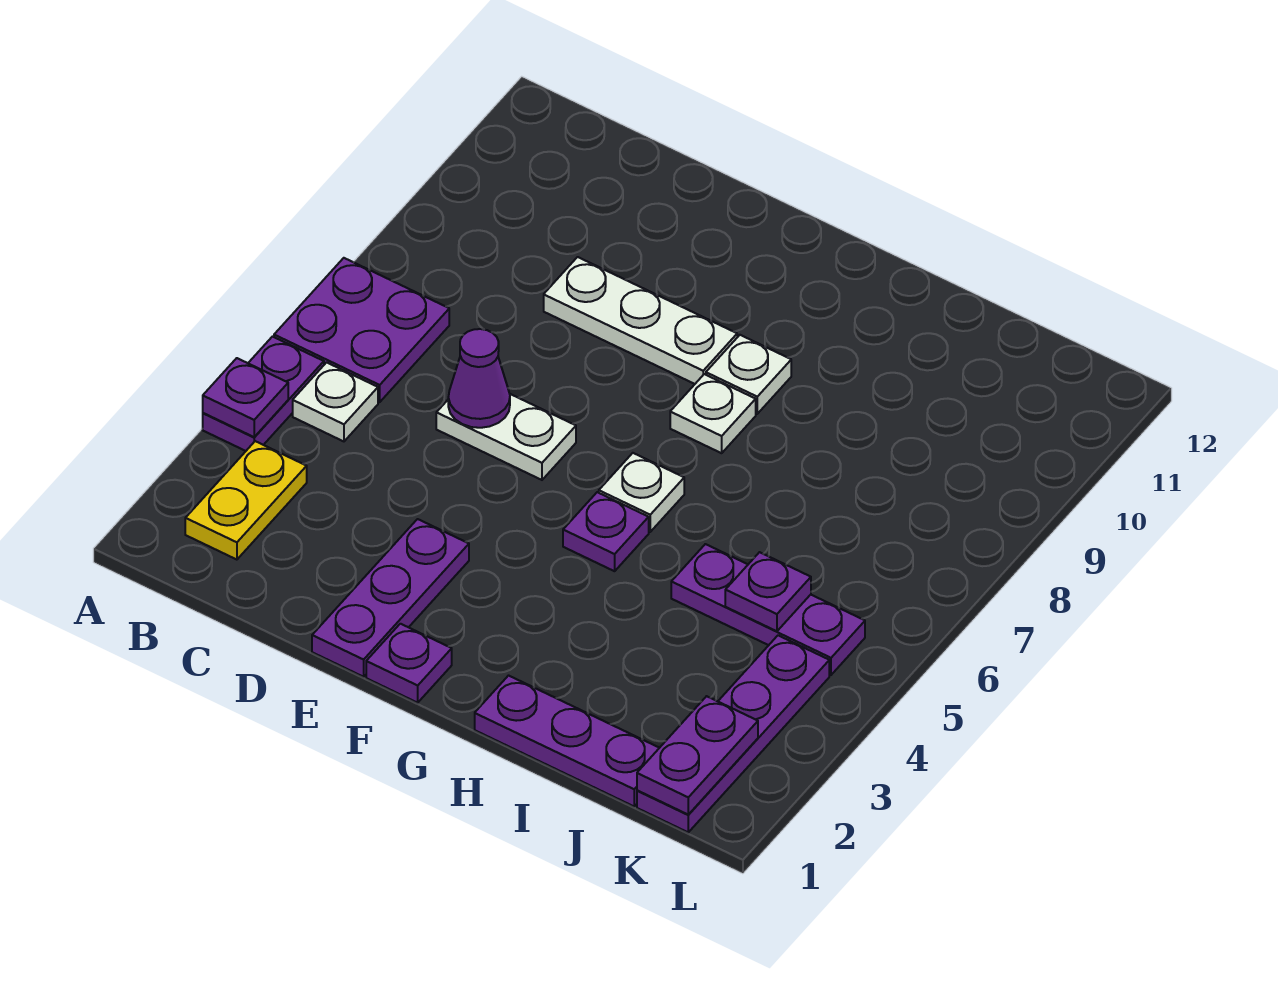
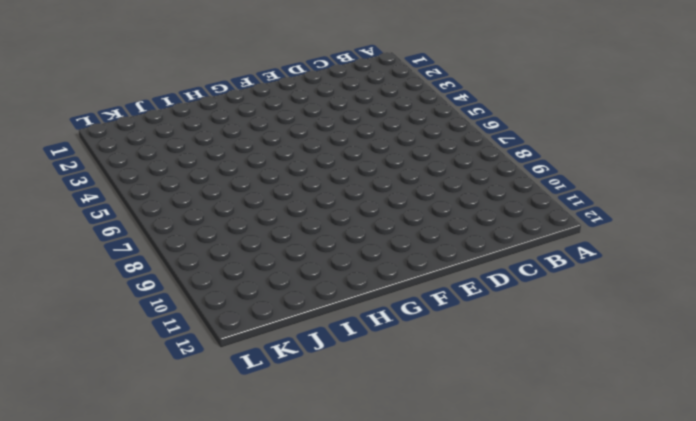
none -> purple 1x2 plate [203,337,324,451]
none -> purple 2x2 plate [274,258,449,402]
none -> yellow 1x2 plate [185,441,307,560]

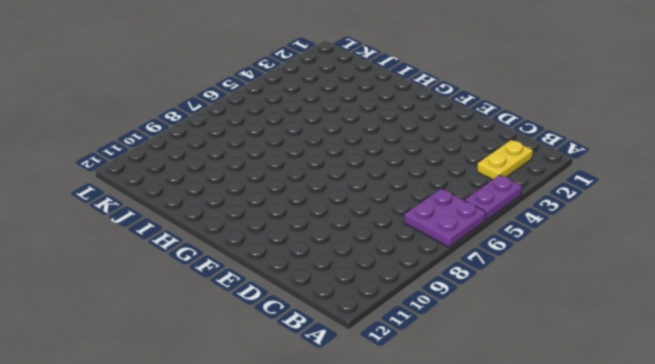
none -> white 1x1 plate [293,362,378,441]
none -> white 1x2 plate [436,394,576,480]
none -> white 1x3 plate [544,257,737,384]

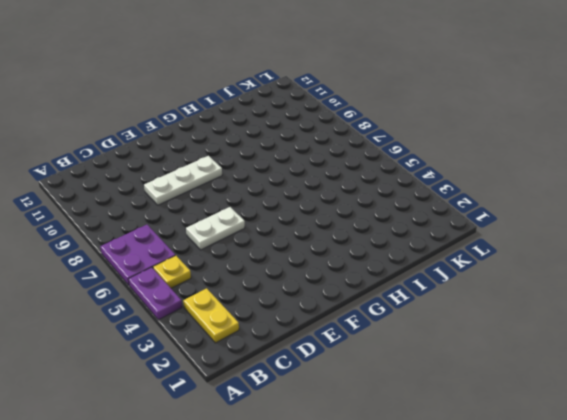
yellow 1x1 plate [153,255,191,288] -> white 1x1 plate [293,362,378,441]
none -> purple 1x3 plate [312,519,469,677]
none -> purple 1x1 plate [366,624,452,703]
none -> purple 1x1 plate [563,492,649,571]

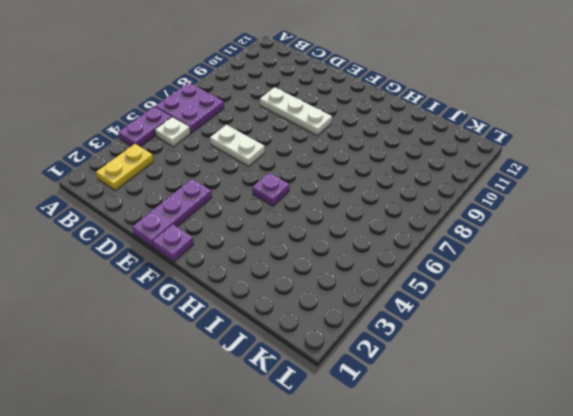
none -> white 1x1 plate [599,453,684,532]
none -> white 1x1 plate [670,374,756,453]
none -> white 1x1 plate [706,335,791,414]

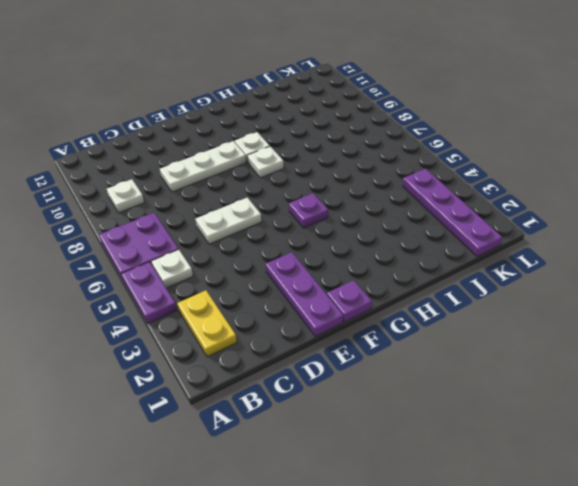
white 1x1 plate [107,179,144,213] -> white 1x1 plate moved to [599,453,684,532]
none -> purple 1x3 plate [475,676,659,806]
none -> purple 1x3 plate [671,544,865,675]
none -> purple 1x1 plate [203,358,288,437]

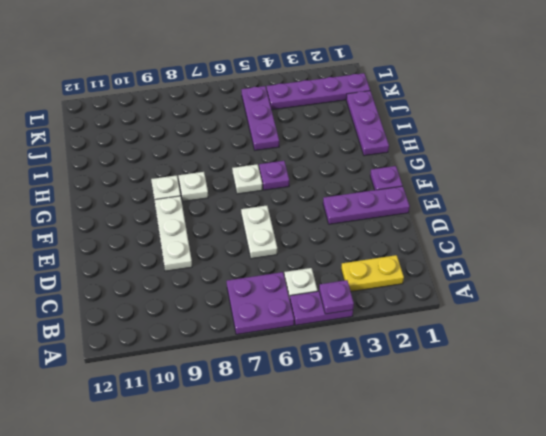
none -> purple 1x1 cone [448,329,510,428]
none -> purple 1x1 plate [725,552,811,631]
none -> purple 1x2 plate [637,696,758,814]

